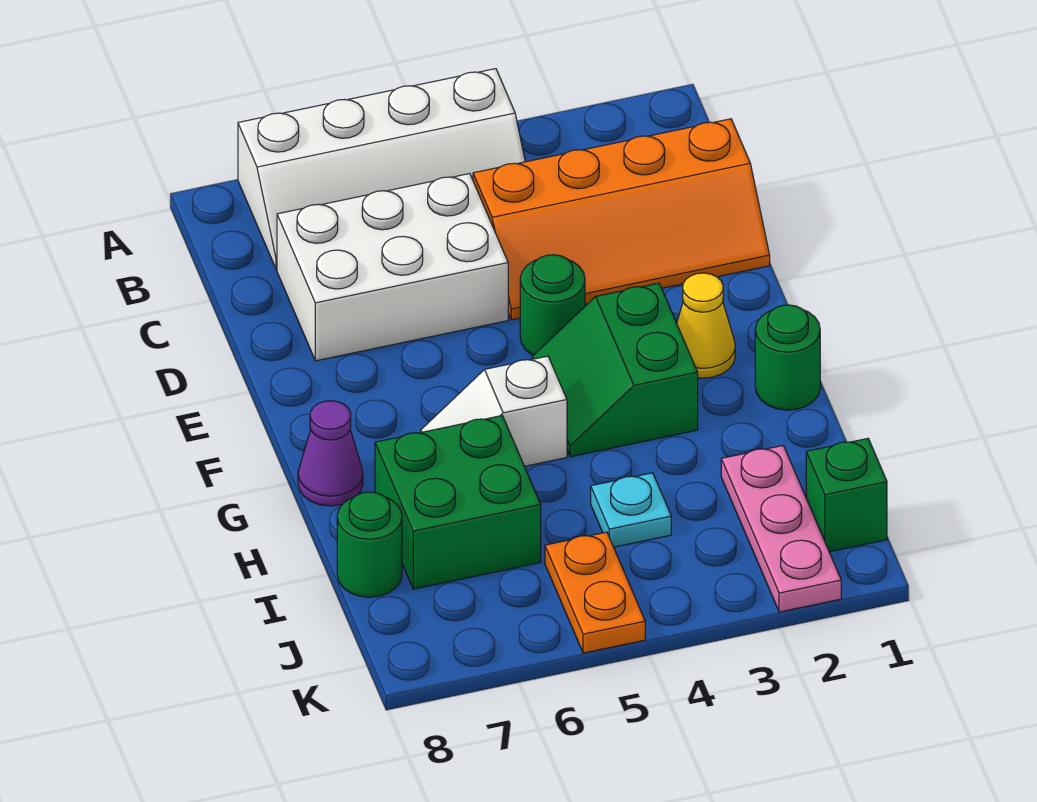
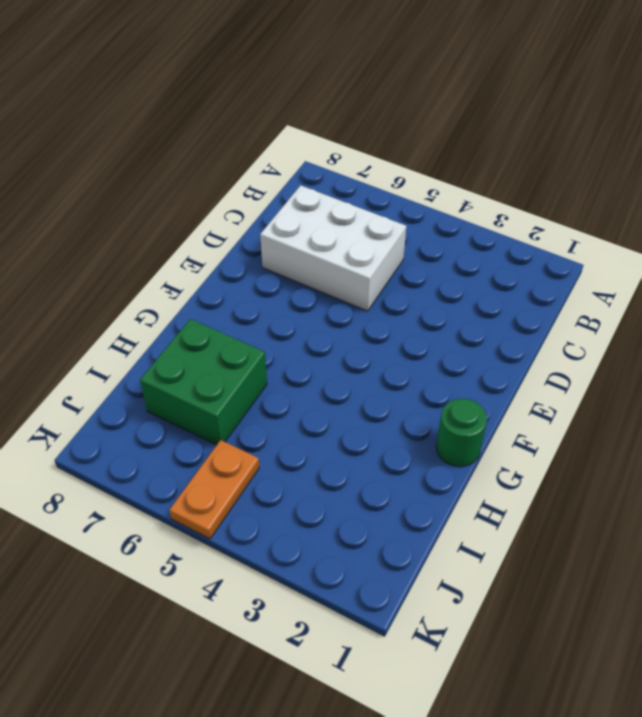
none -> white 2x4 slope [238,69,525,270]
none -> orange 2x4 slope [473,119,770,320]
none -> green 1x1 round brick [520,255,585,355]

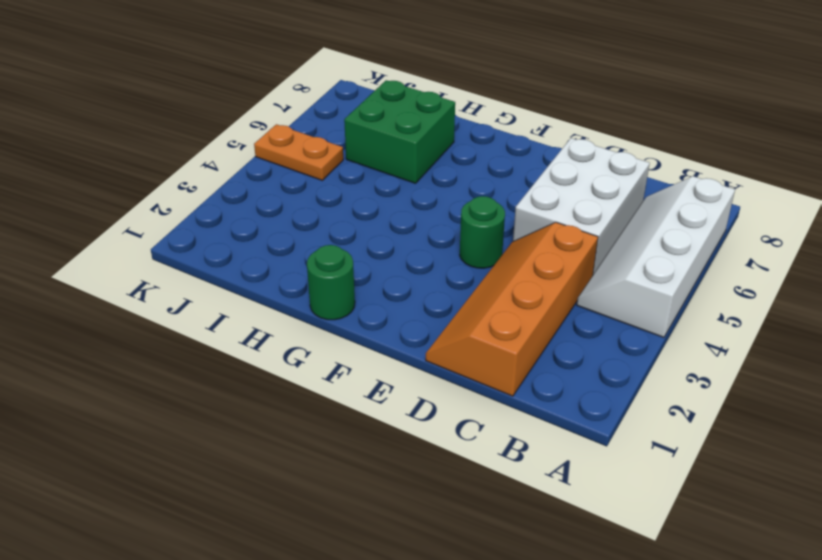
none -> yellow 1x1 cone [677,273,735,378]
none -> green 2x2 slope [532,283,698,457]
none -> white 1x2 slope [421,356,567,466]

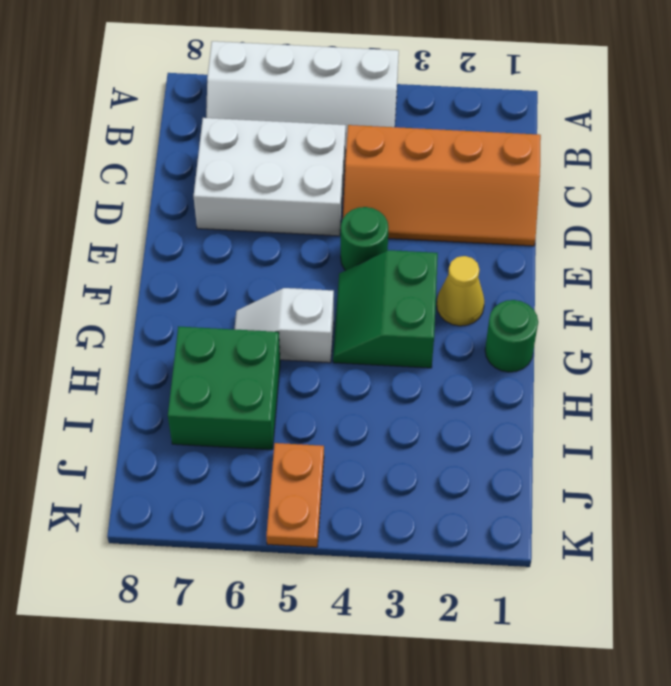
none -> purple 1x1 cone [298,401,363,506]
none -> pink 1x3 plate [721,446,841,612]
none -> cyan 1x1 plate [591,473,671,547]

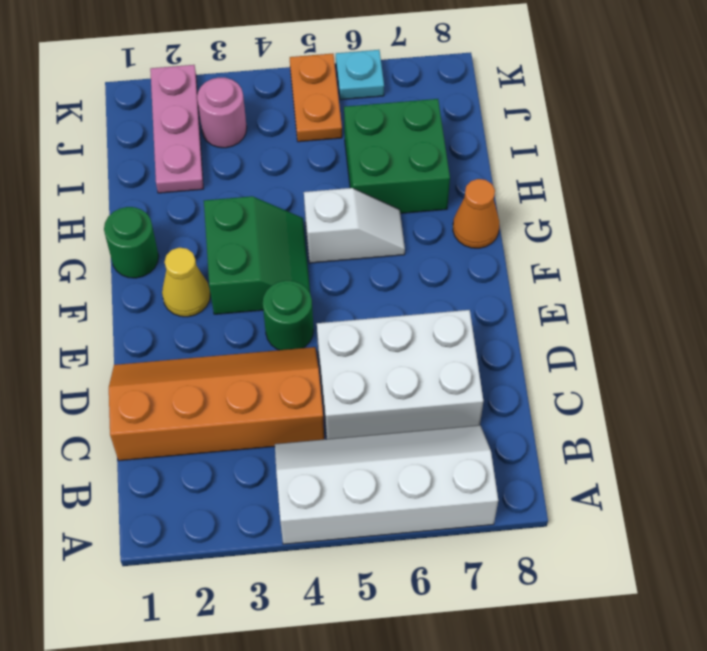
orange 1x1 cone [453,179,499,248] -> purple 1x1 cone [298,401,363,506]
pink 1x1 round brick [197,78,247,148] -> none
cyan 1x1 plate [336,50,384,100] -> cyan 1x1 plate moved to [591,473,671,547]
none -> green 1x1 round brick [337,492,402,597]
none -> green 1x1 brick [806,438,887,552]

